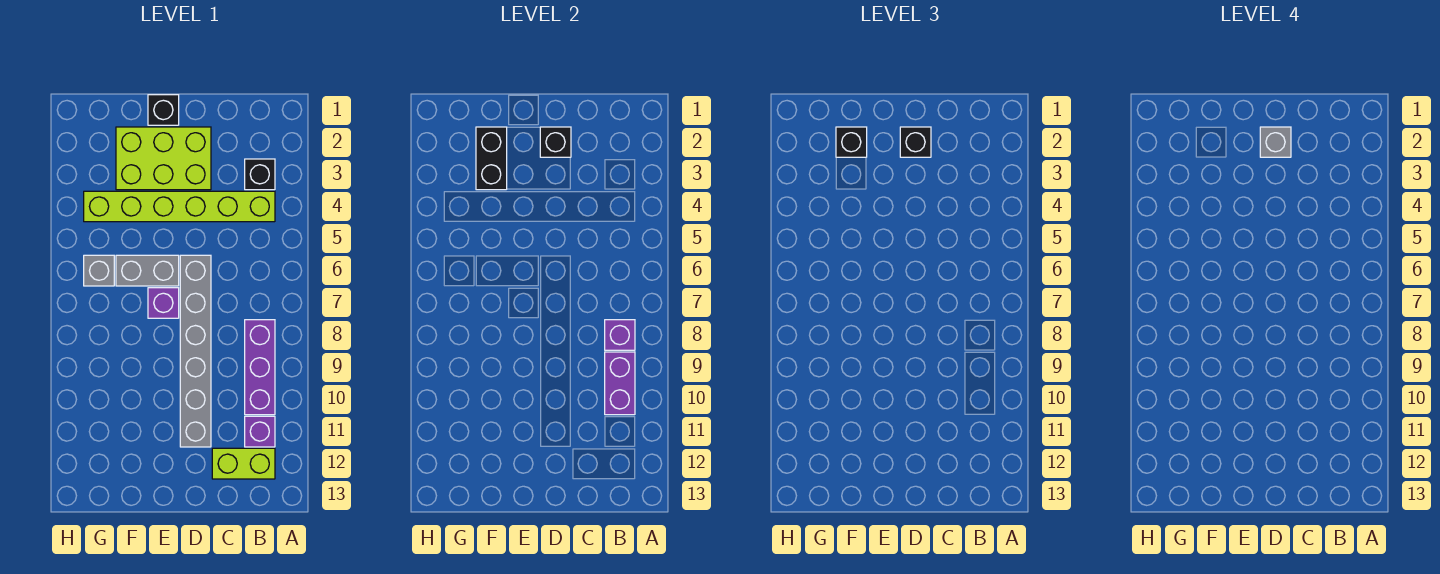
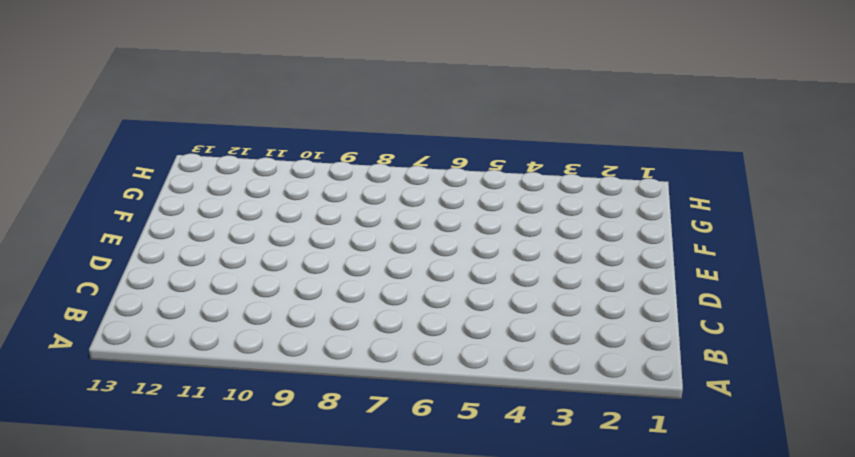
none -> black 1x1 brick [245,159,275,190]
none -> lime 1x6 brick [84,191,275,222]
none -> purple 1x3 brick [245,320,275,415]

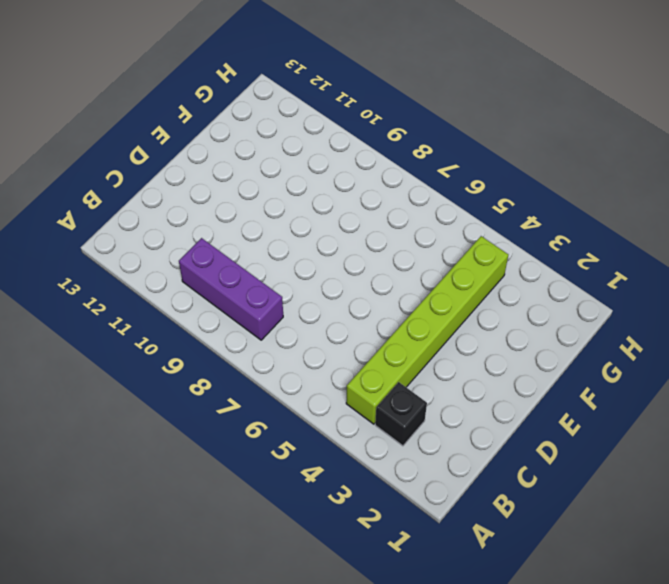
none -> purple 1x1 brick [245,416,275,447]
none -> lime 1x2 brick [212,448,275,479]
none -> lime 2x3 brick [116,127,211,190]

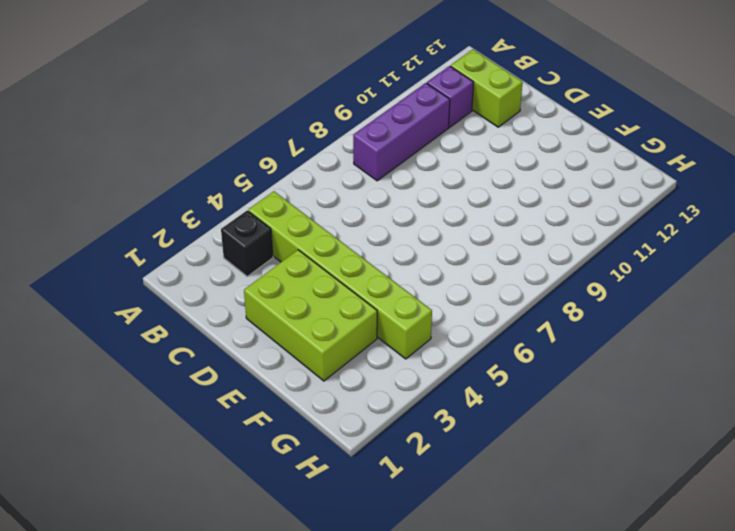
none -> grey 1x6 brick [180,255,211,447]
none -> black 1x1 brick [148,95,179,125]
none -> grey 1x2 brick [116,255,179,286]

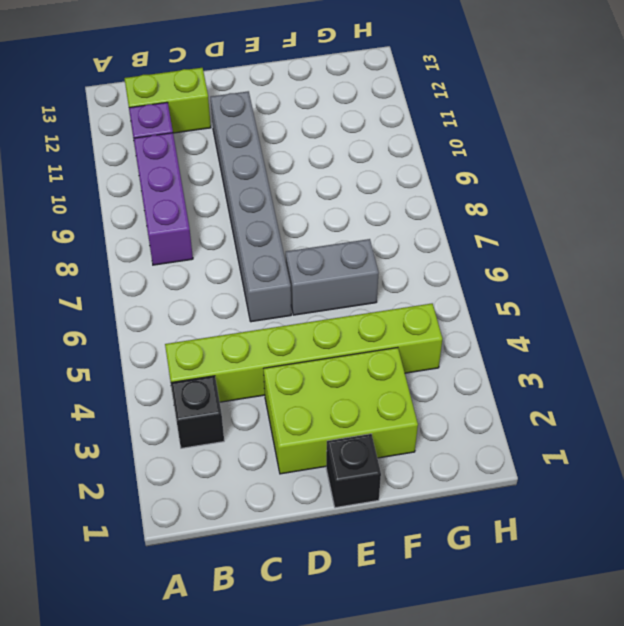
none -> purple 1x1 brick [148,288,179,318]
none -> grey 1x1 brick [84,255,114,286]
none -> purple 1x1 brick [605,320,635,350]

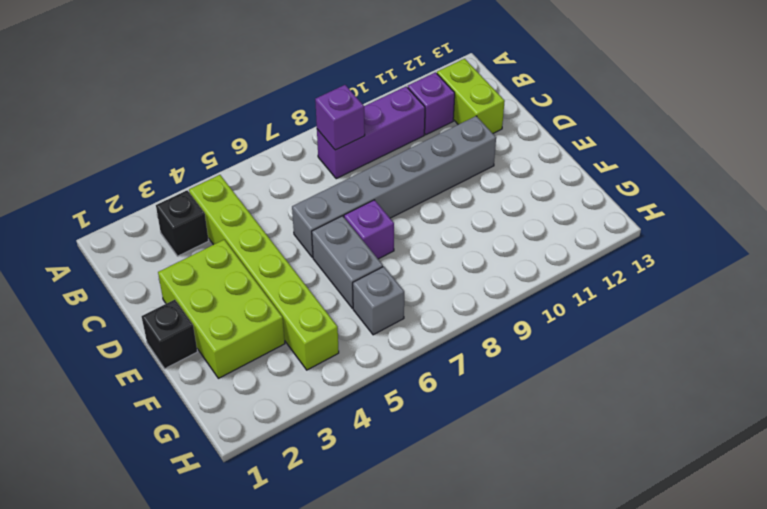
none -> purple 1x2 brick [605,352,635,415]
none -> black 1x1 brick [540,127,571,157]
none -> black 1x2 brick [476,127,507,190]

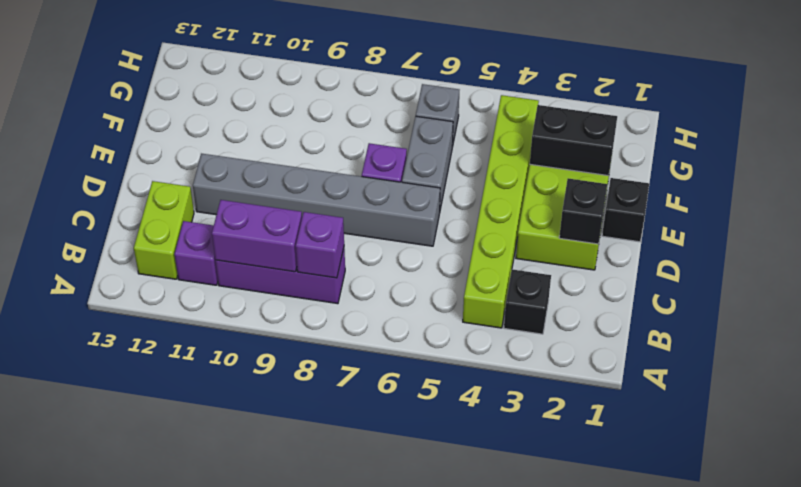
none -> black 1x1 brick [900,127,931,157]
none -> black 1x1 brick [836,127,867,157]
none -> grey 1x1 brick [1260,127,1291,157]

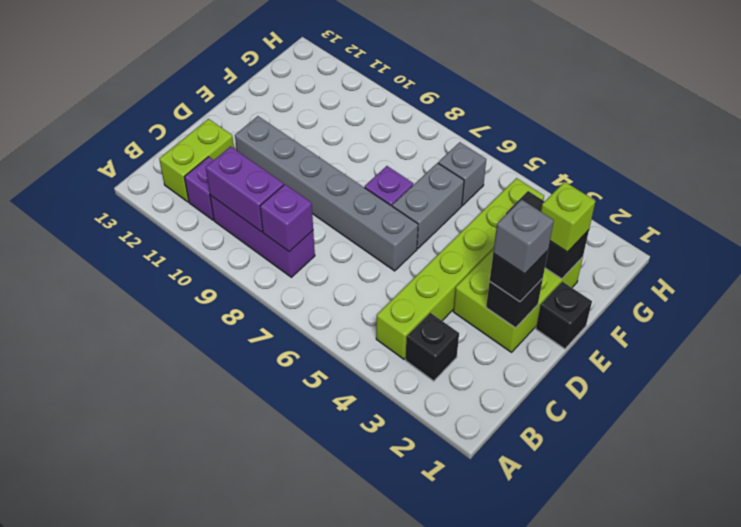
lime 1x1 brick [541,182,596,252] -> black 1x1 brick [836,127,867,157]

